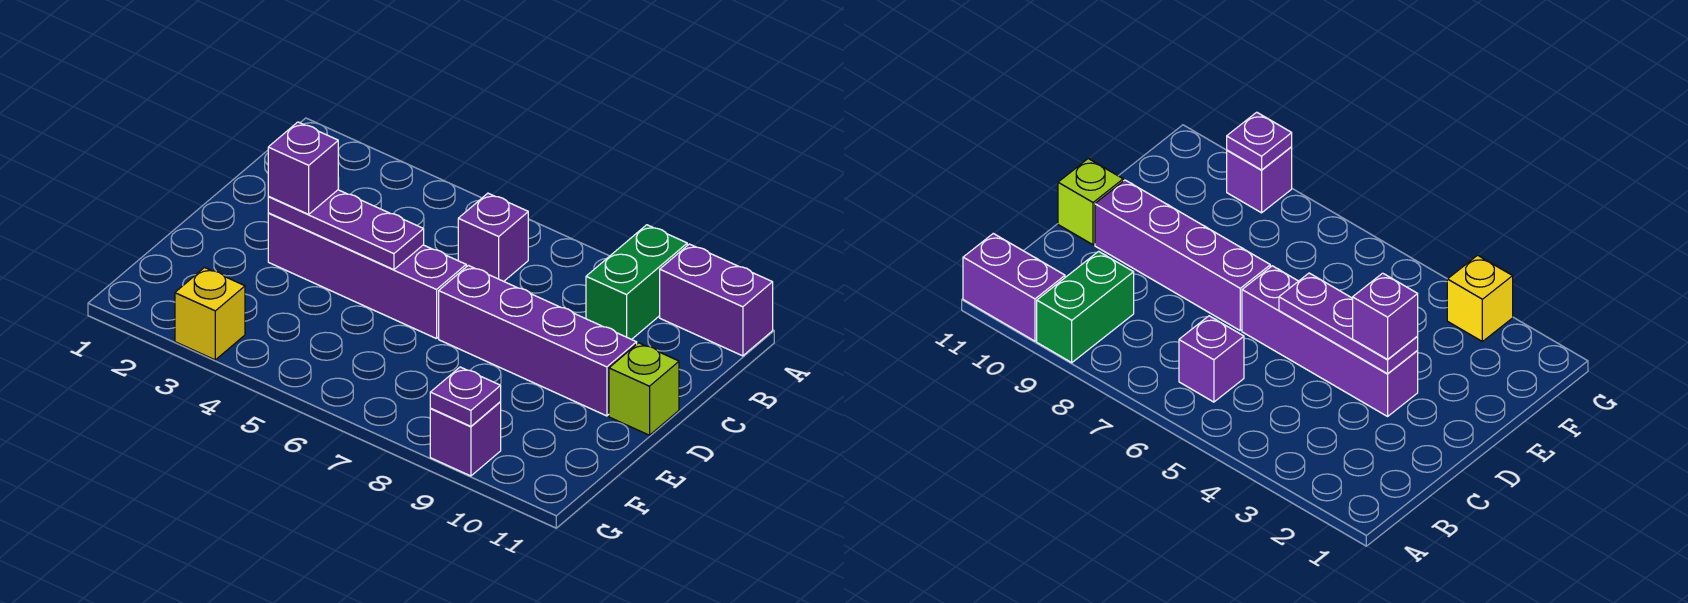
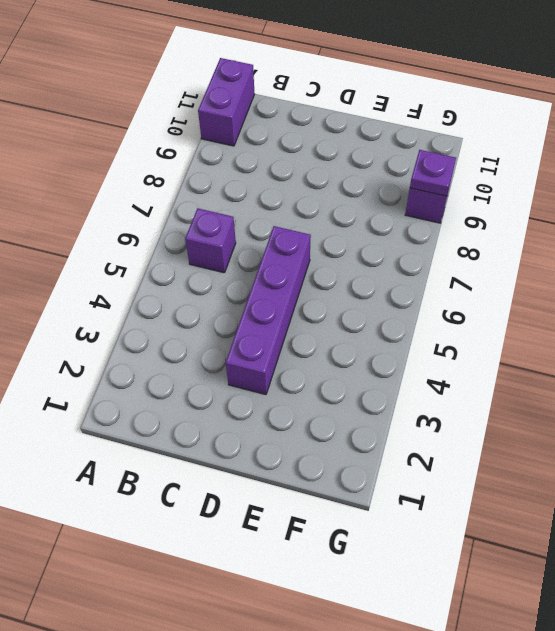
none -> green 1x2 brick [586,225,687,340]
none -> purple 1x4 brick [439,265,637,416]

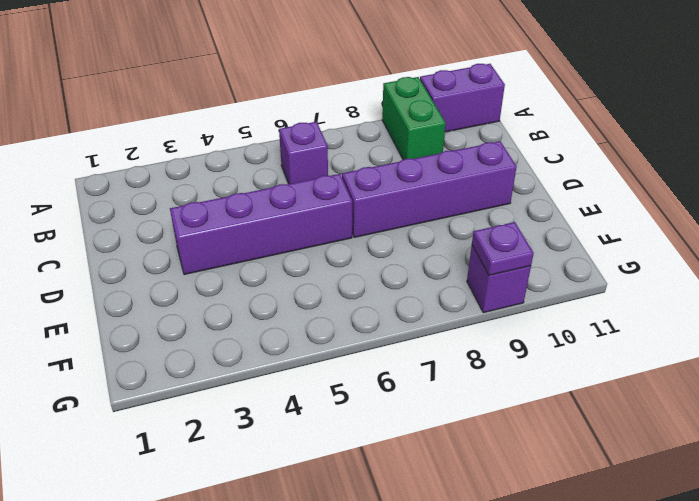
none -> lime 1x1 brick [609,343,679,435]
none -> yellow 1x1 brick [175,268,245,360]

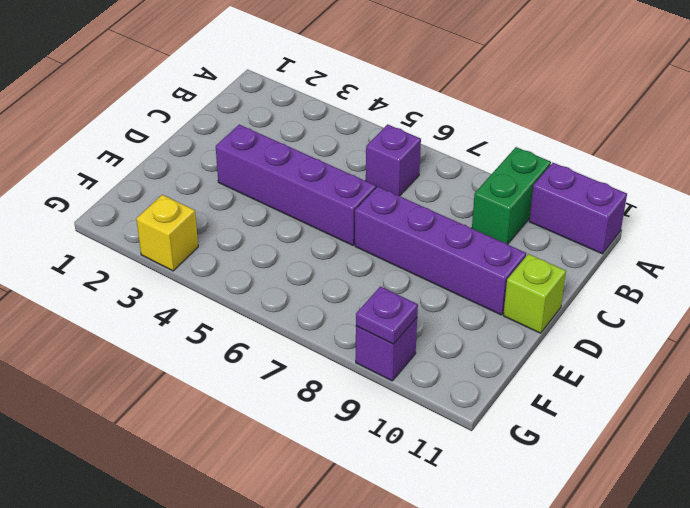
none -> purple 1x3 plate [268,190,424,270]
none -> purple 1x1 brick [268,122,338,214]

